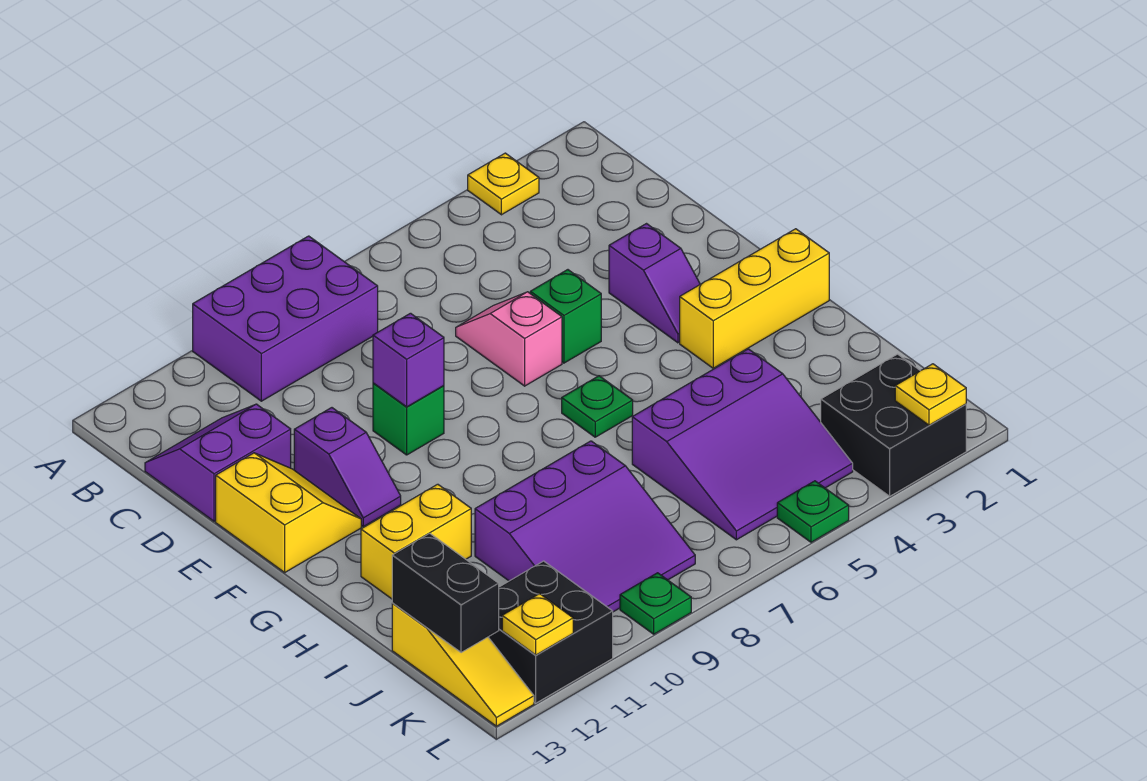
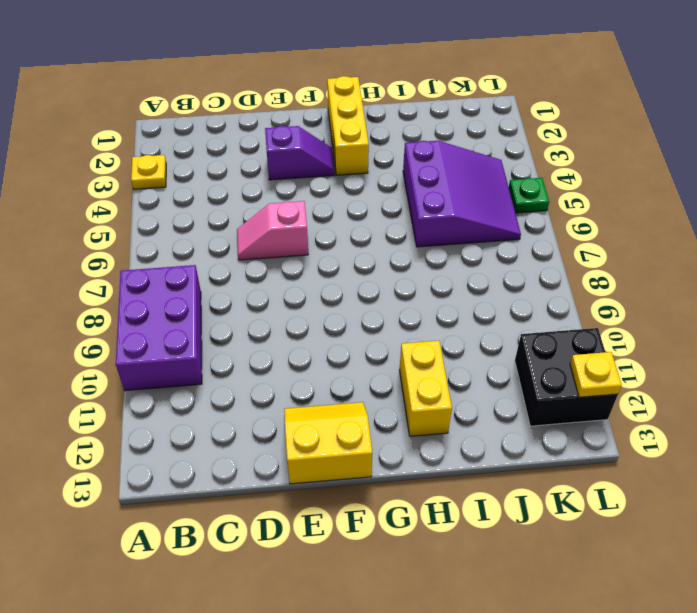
none -> purple 2x2 slope [145,404,291,521]
none -> green 1x1 brick [530,270,601,363]
none -> green 1x1 brick [373,383,444,455]

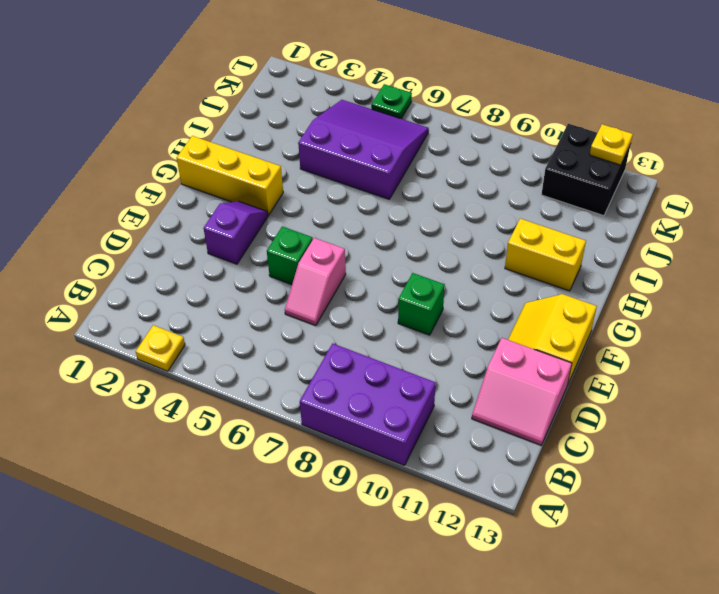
pink 2x2 slope [472,338,572,445] -> purple 2x2 slope [145,404,291,521]
none -> purple 1x2 slope [294,408,401,527]
none -> green 1x1 plate [562,376,633,437]
none -> purple 3x3 slope [475,441,695,612]

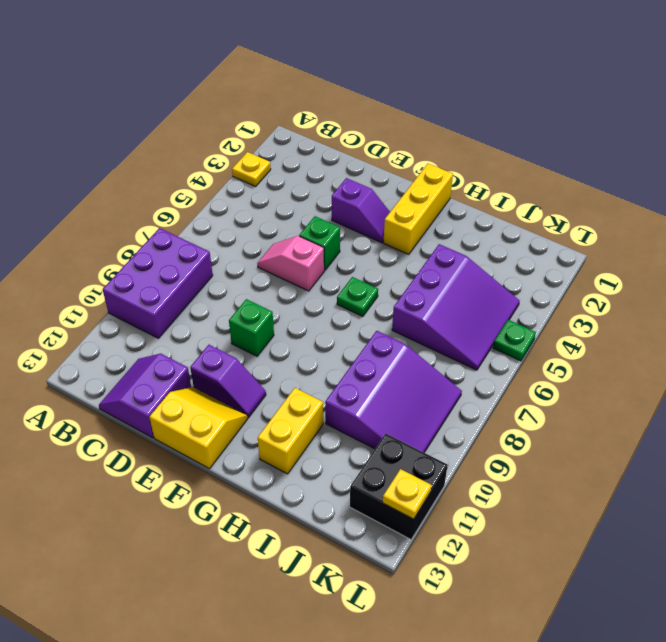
none -> yellow 1x3 slope [392,603,534,726]
none -> black 2x2 brick [821,354,966,496]
none -> green 1x1 plate [620,573,691,634]

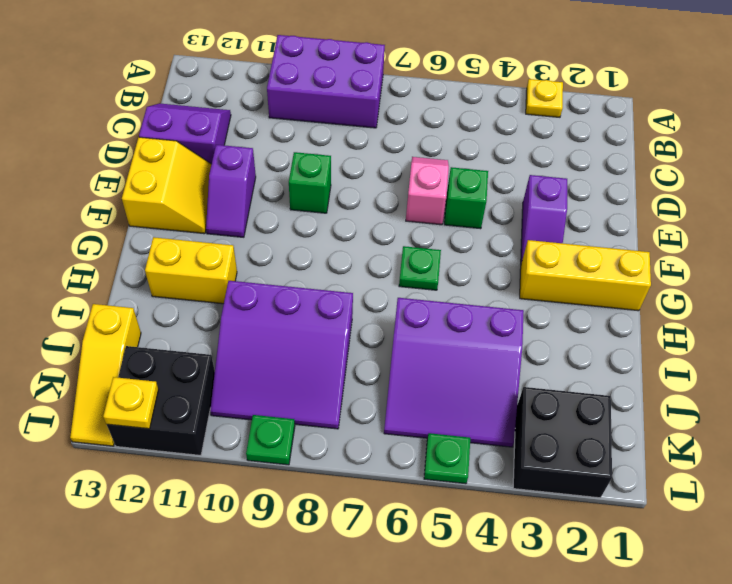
none -> purple 1x1 brick [373,313,444,407]
none -> black 1x2 brick [392,533,499,653]
none -> yellow 1x1 plate [895,364,966,425]

